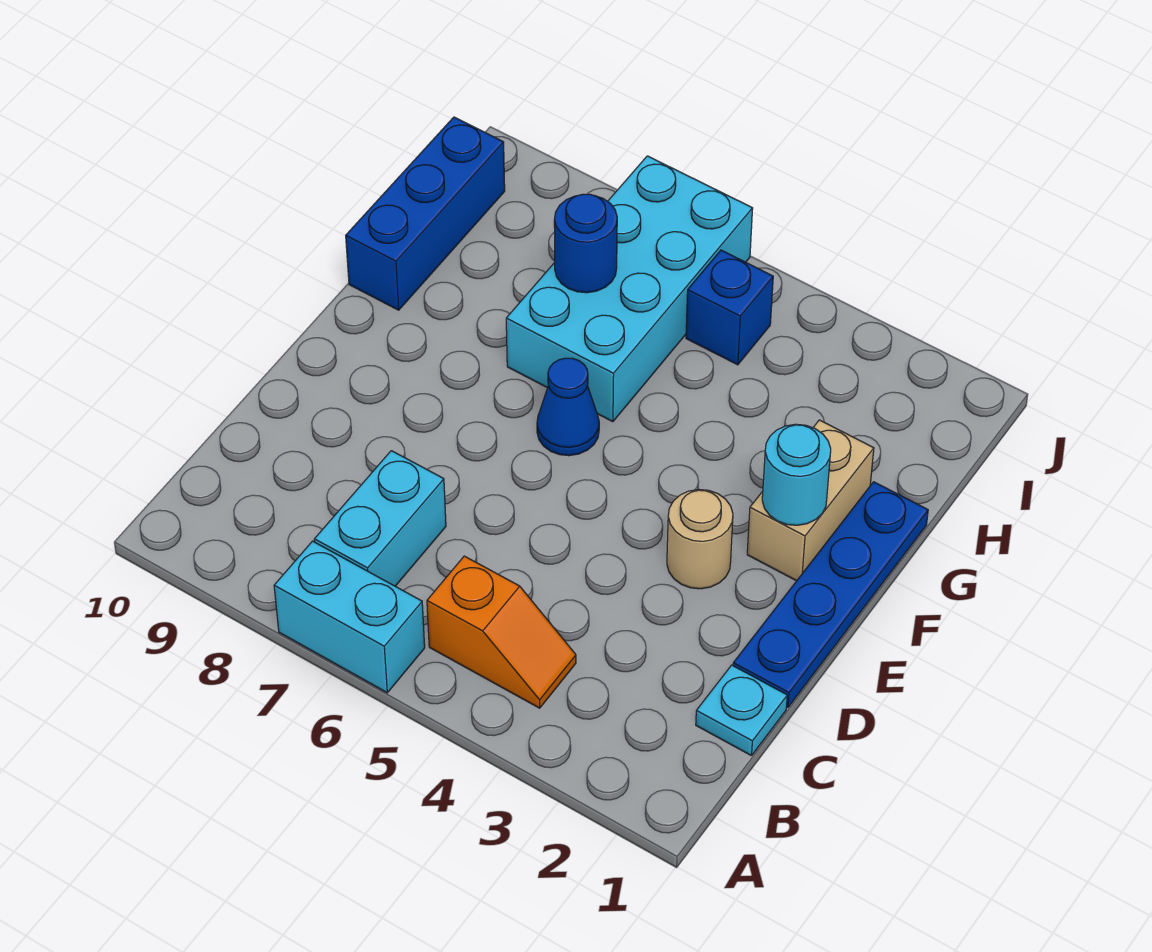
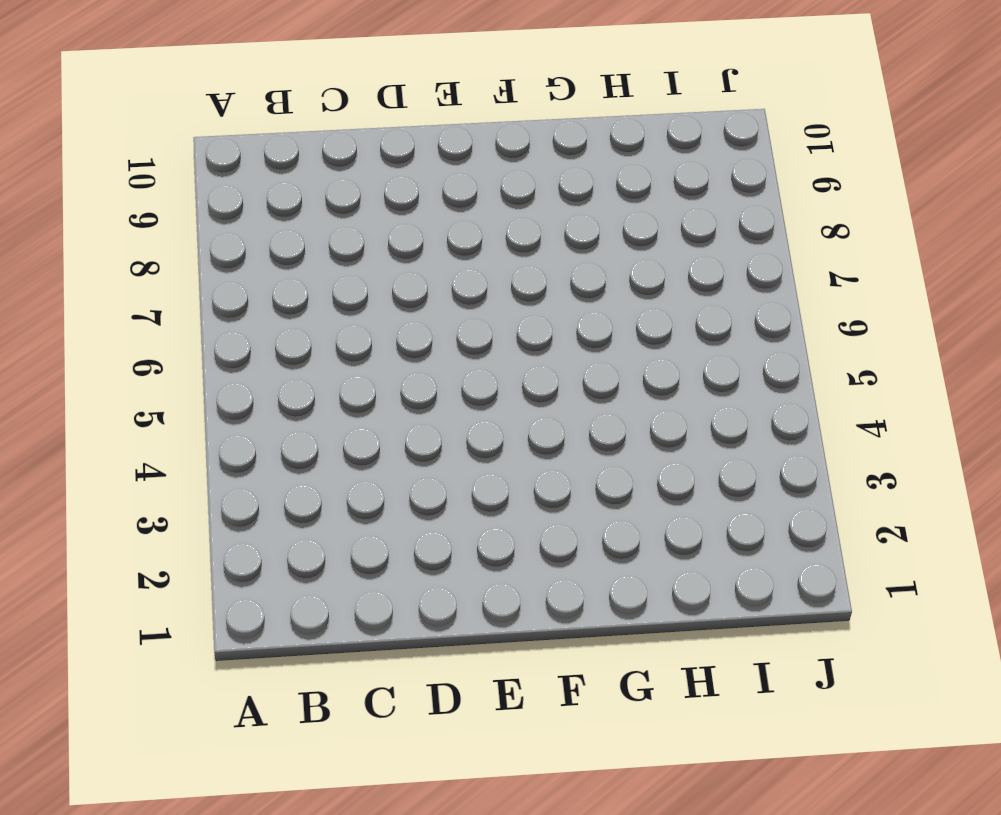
none -> cyan 1x2 brick [274,541,425,693]
none -> orange 1x2 slope [427,556,576,708]
none -> cyan 1x2 brick [314,451,446,586]

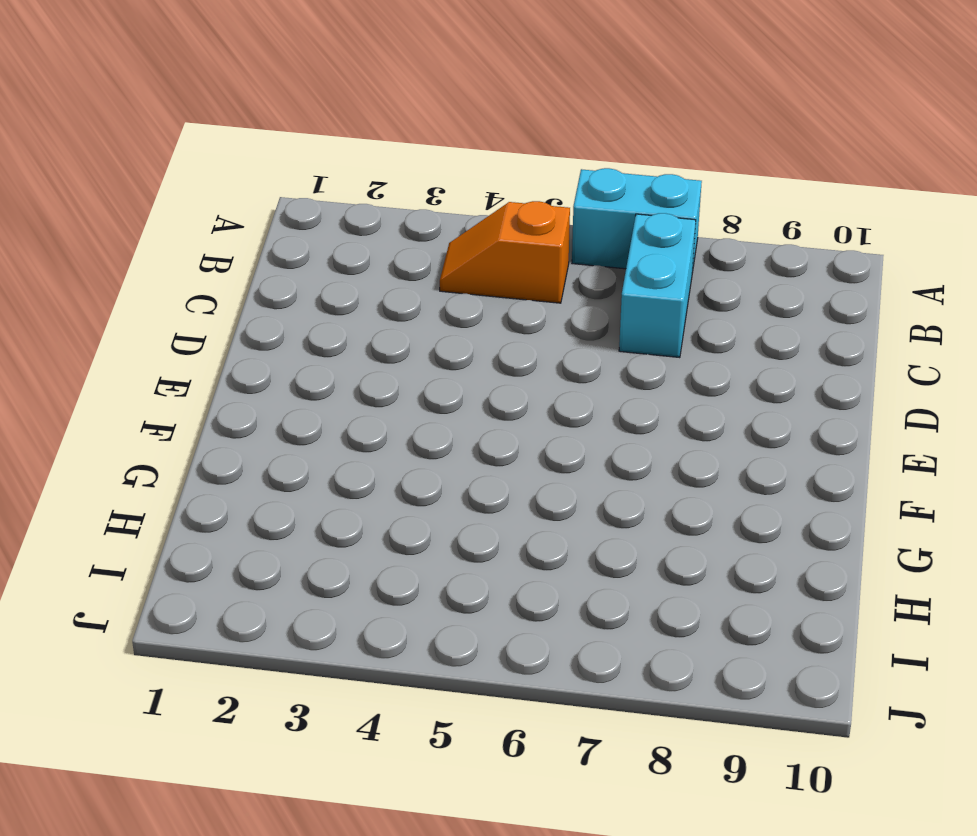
none -> cyan 1x1 plate [696,665,787,756]
none -> blue 1x4 plate [733,482,928,707]
none -> tan 1x1 round brick [667,489,733,589]

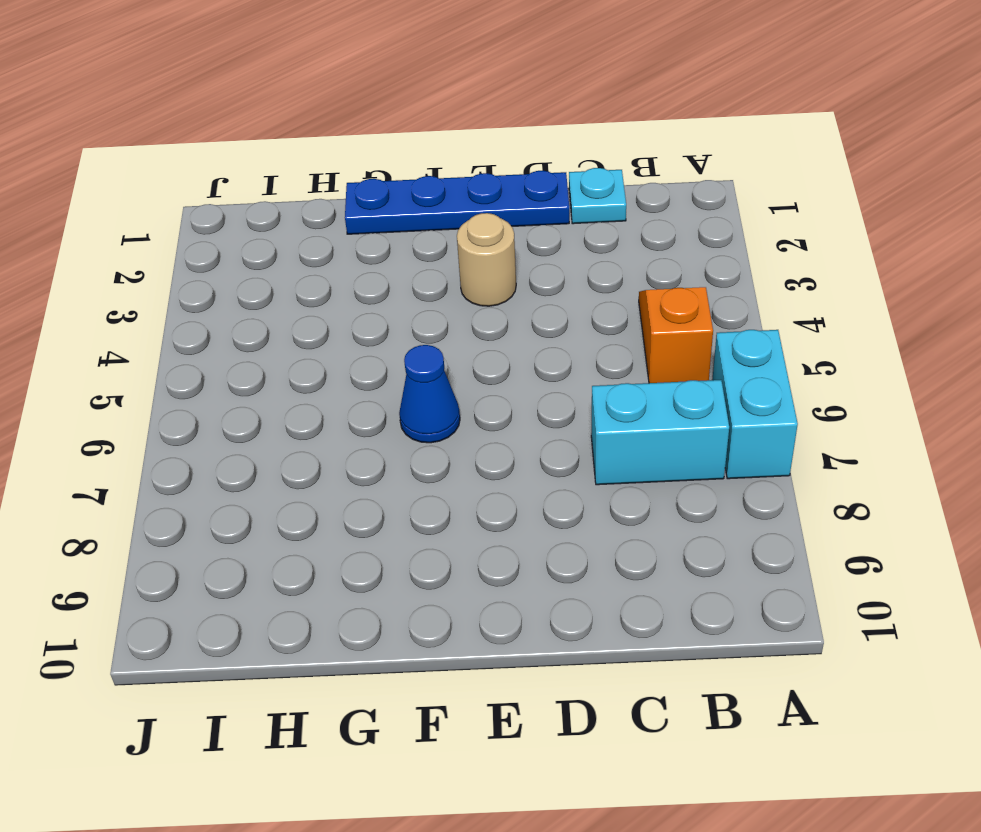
none -> tan 1x2 brick [747,420,874,581]
none -> cyan 2x4 brick [506,156,753,422]
none -> blue 1x3 brick [346,117,505,310]

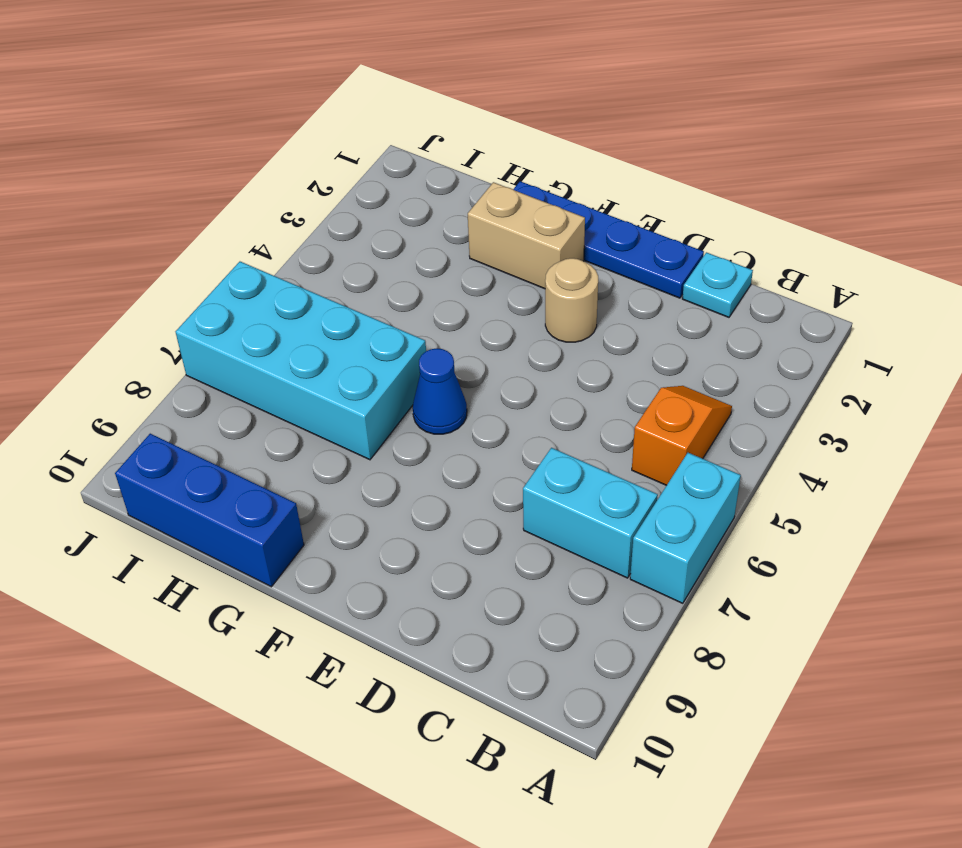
none -> blue 1x1 brick [686,250,773,365]
none -> cyan 1x1 round brick [762,424,831,525]
none -> blue 1x1 round brick [554,194,617,293]

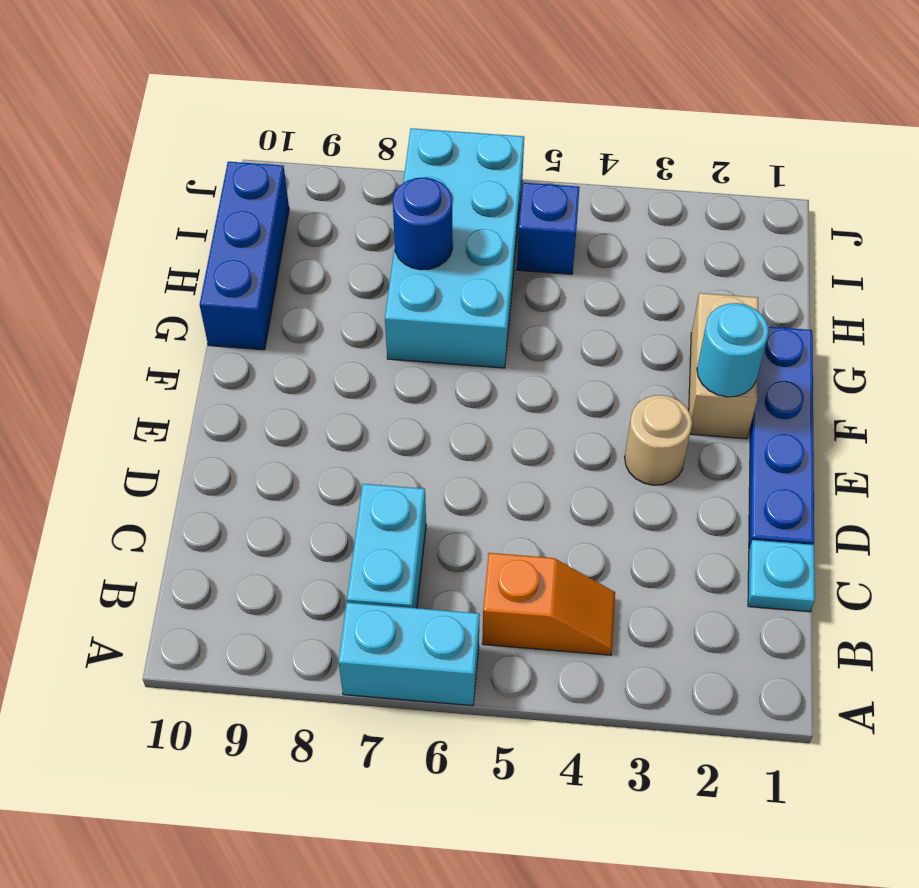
none -> blue 1x1 cone [537,358,599,456]

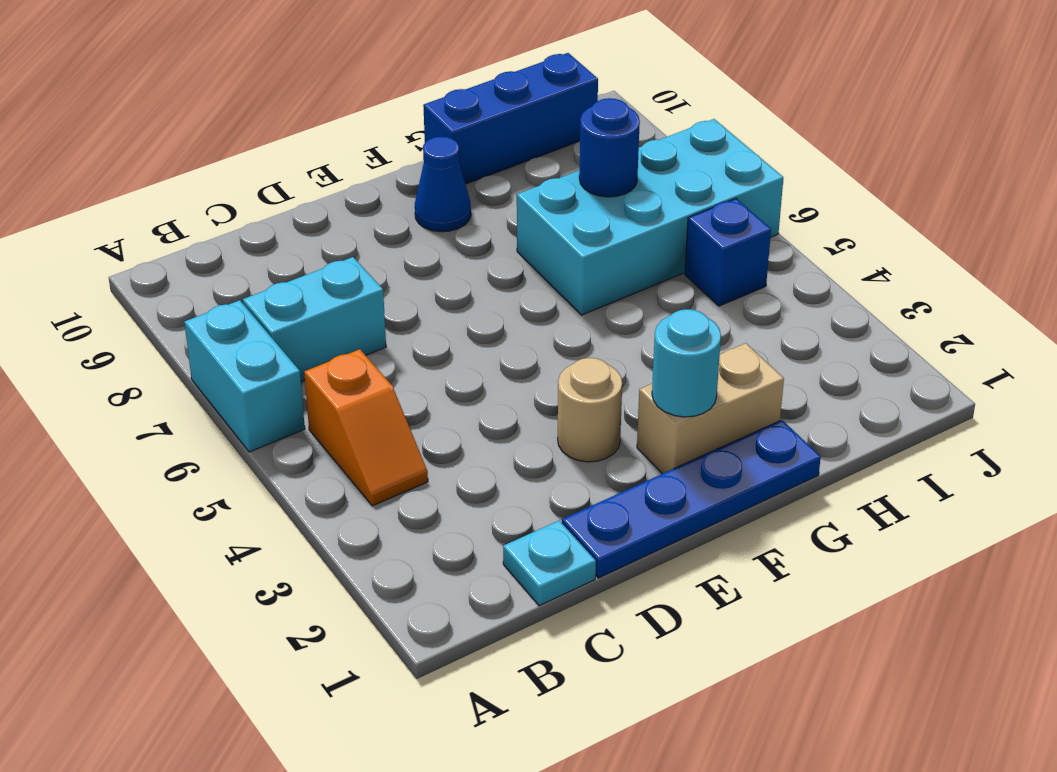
blue 1x1 cone [415,137,471,232] -> blue 1x1 cone moved to [537,358,599,456]

